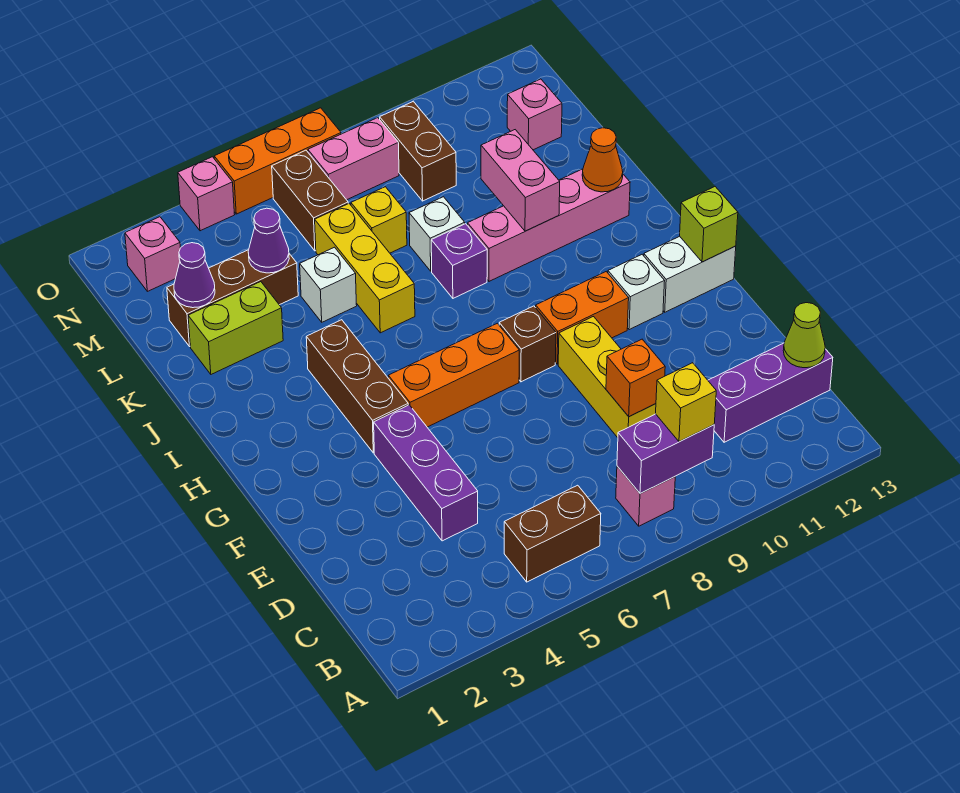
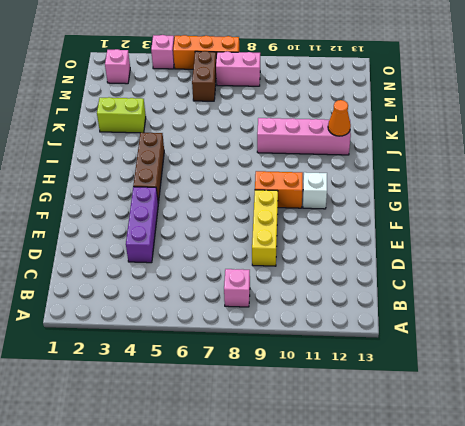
none -> brown 1x2 brick [504,485,601,582]
none -> purple 1x3 brick [708,343,833,442]
none -> orange 1x3 brick [388,323,519,427]
none -> brown 1x1 brick [499,306,556,382]

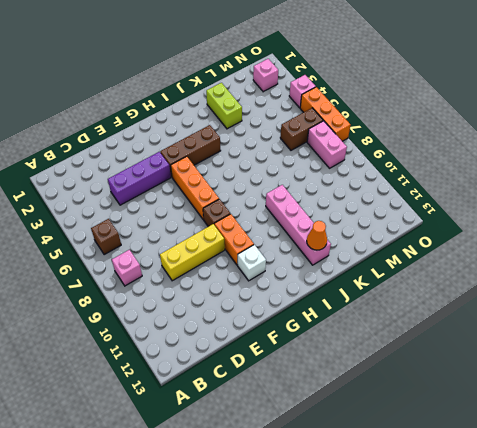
brown 1x1 brick [91,219,121,255] -> brown 1x2 brick [504,485,601,582]
none -> purple 1x3 brick [708,343,833,442]
none -> white 1x2 brick [644,236,736,312]
none -> yellow 1x3 brick [315,203,415,333]
none -> purple 1x1 brick [431,224,487,298]

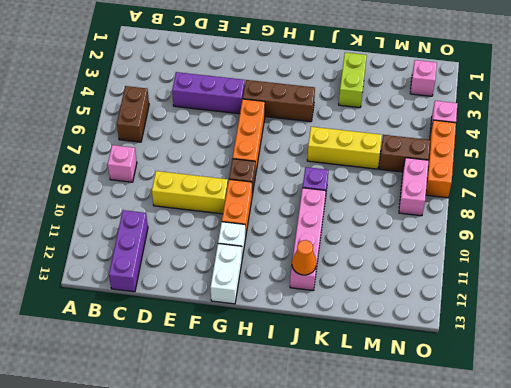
none -> white 1x1 brick [300,247,357,322]
none -> white 1x1 brick [409,197,465,271]
none -> brown 1x3 brick [167,250,298,347]
none -> yellow 1x1 brick [351,187,407,253]

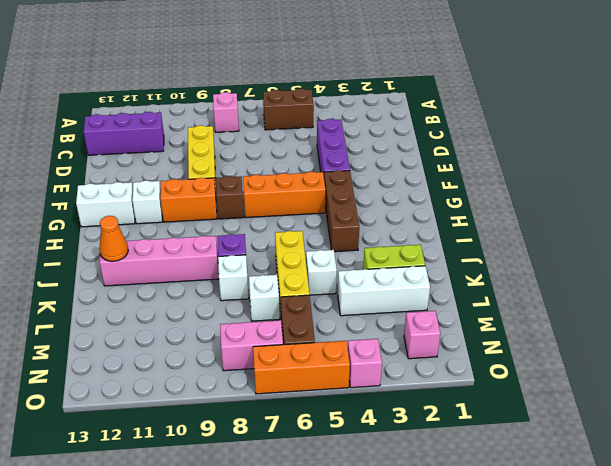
white 1x3 brick [338,266,430,316] -> brown 1x3 brick [167,250,298,347]
white 1x1 brick [249,275,280,321] -> yellow 1x1 brick [351,187,407,253]
none -> brown 1x2 brick [380,101,456,201]
none -> pink 1x1 brick [507,79,562,150]
none -> purple 1x2 brick [617,414,714,494]
none -> lime 1x1 cone [783,303,825,368]

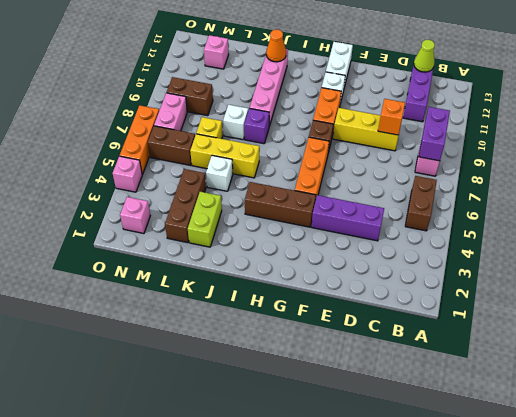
none -> lime 1x1 brick [680,187,738,262]
none -> pink 1x2 brick [481,130,560,231]
none -> purple 1x1 cone [174,243,215,308]
none -> purple 1x1 cone [248,208,289,273]

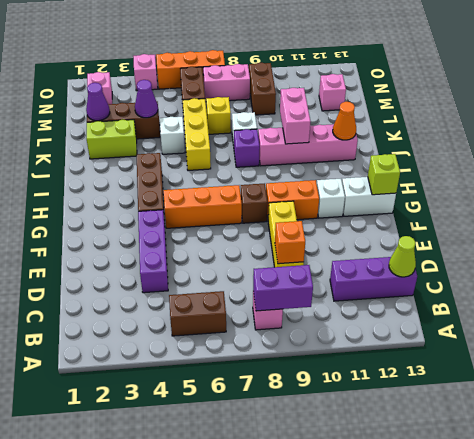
none -> yellow 1x1 brick [656,363,716,442]

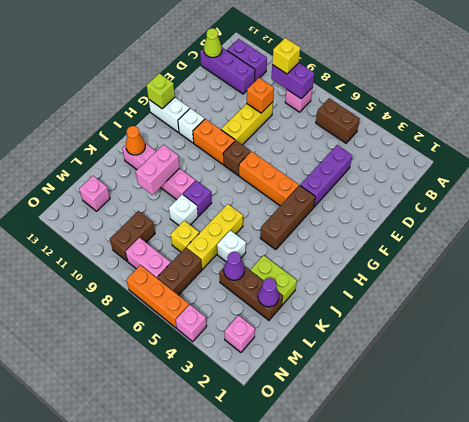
purple 1x2 brick [227,39,267,81] -> none

